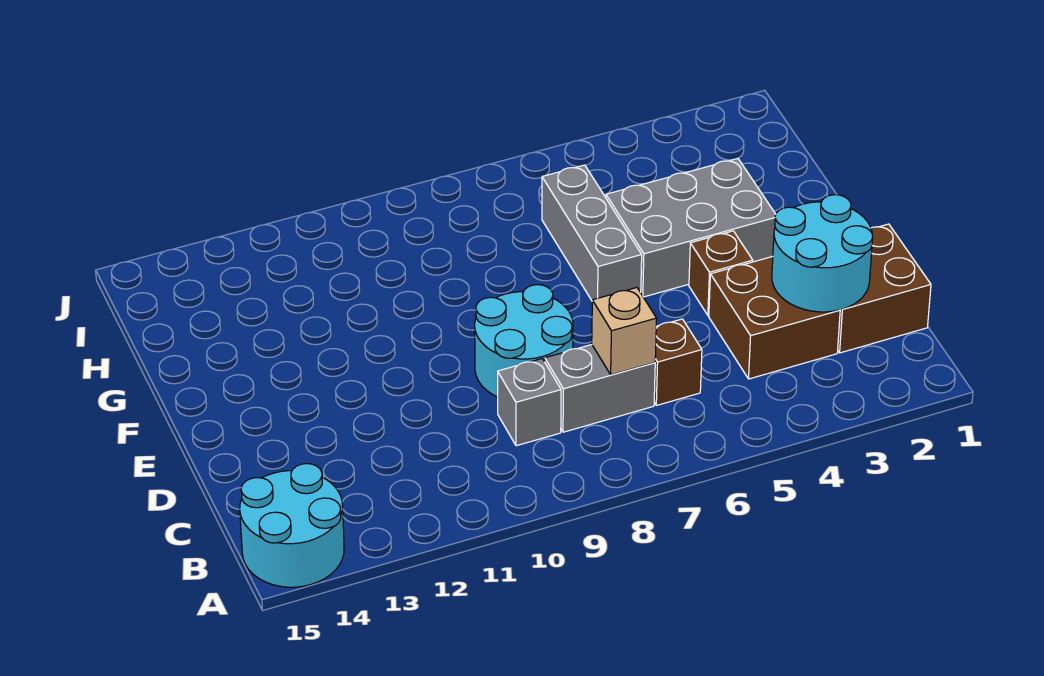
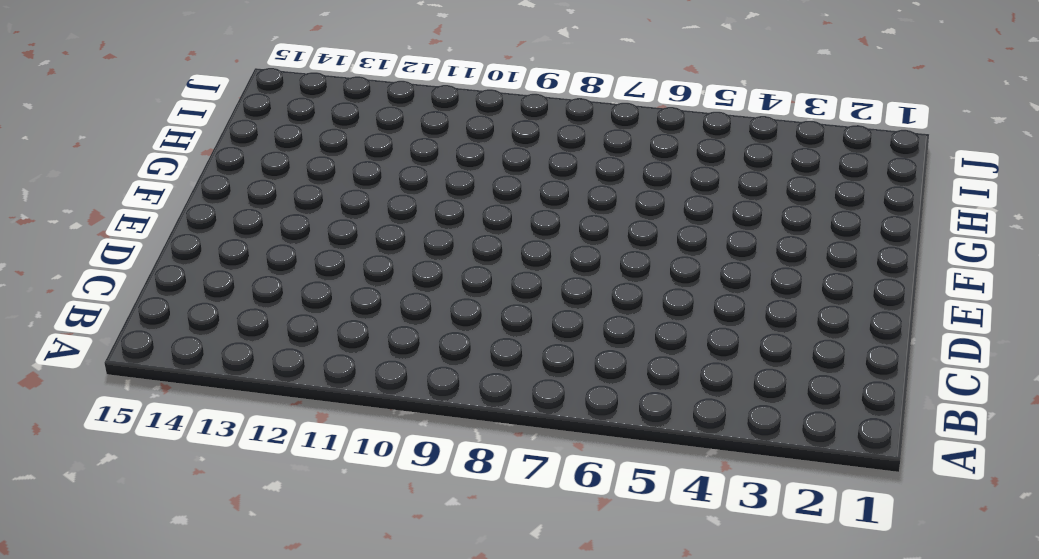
none -> cyan 2x2 round brick [240,464,344,587]
none -> brown 2x2 brick [838,224,931,353]
none -> brown 2x2 brick [709,257,840,379]

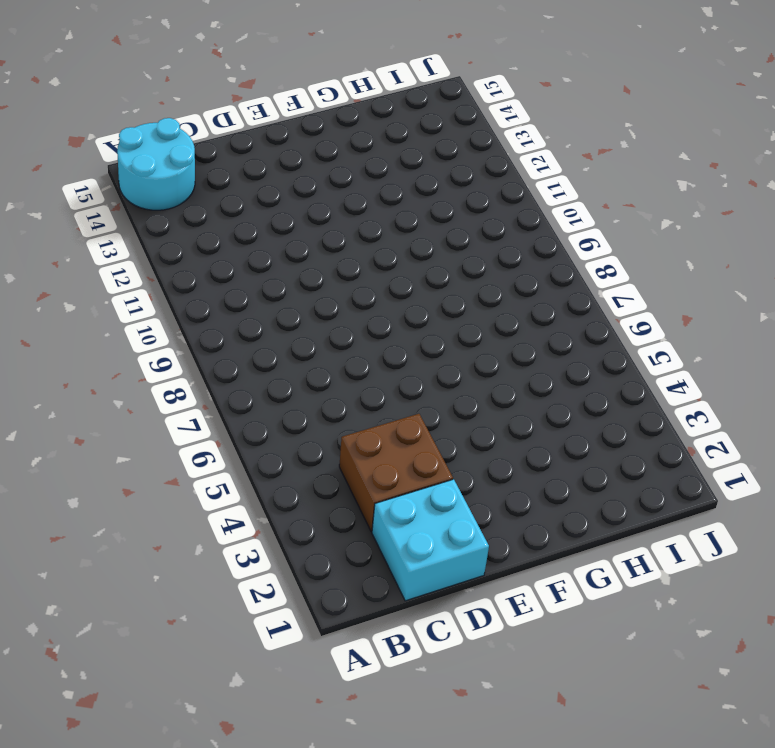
cyan 2x2 brick [372,479,489,601] -> brown 2x2 brick [838,224,931,353]
none -> brown 1x1 brick [654,319,702,405]
none -> grey 1x2 brick [545,345,655,432]
none -> grey 1x1 brick [498,359,561,446]

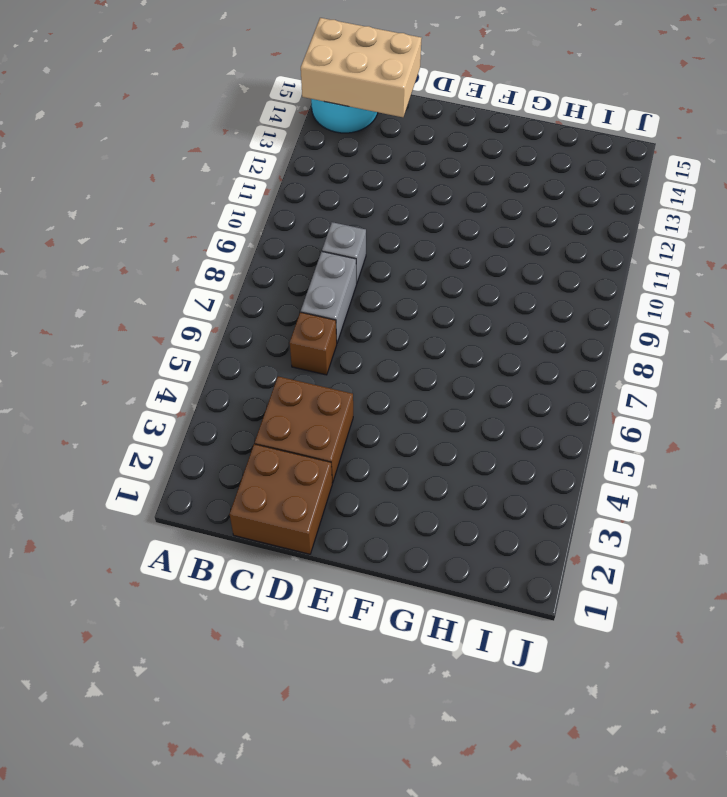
tan 2x3 brick [301,18,421,117] -> none
none -> cyan 2x2 round brick [475,285,573,397]
none -> brown 1x1 brick [689,231,753,315]
none -> grey 2x3 brick [606,158,776,297]

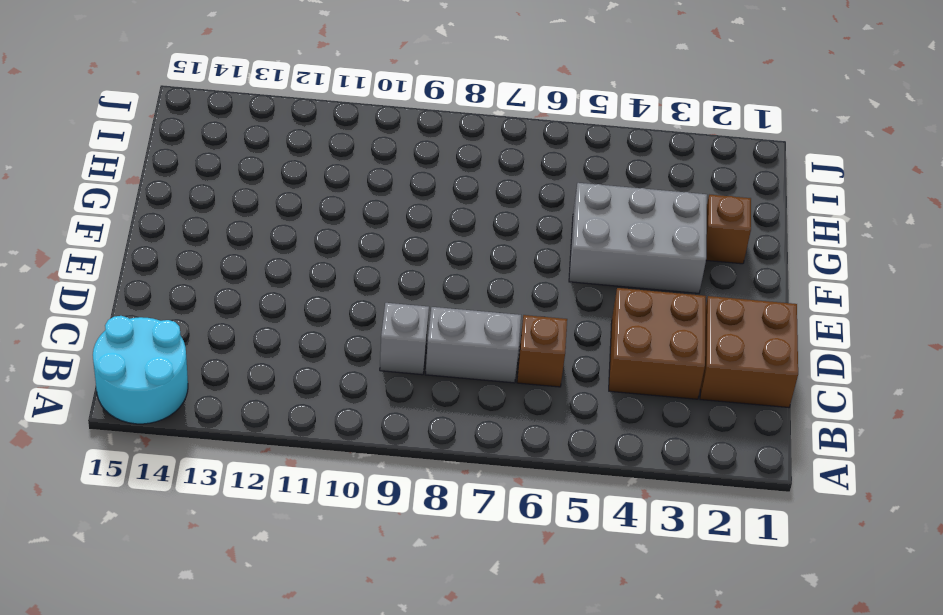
brown 1x1 brick [706,195,751,264] -> brown 1x1 brick moved to [689,231,753,315]
none -> cyan 2x2 round brick [475,285,573,397]
none -> grey 1x3 brick [542,165,642,300]
none -> cyan 2x2 round brick [772,195,873,312]

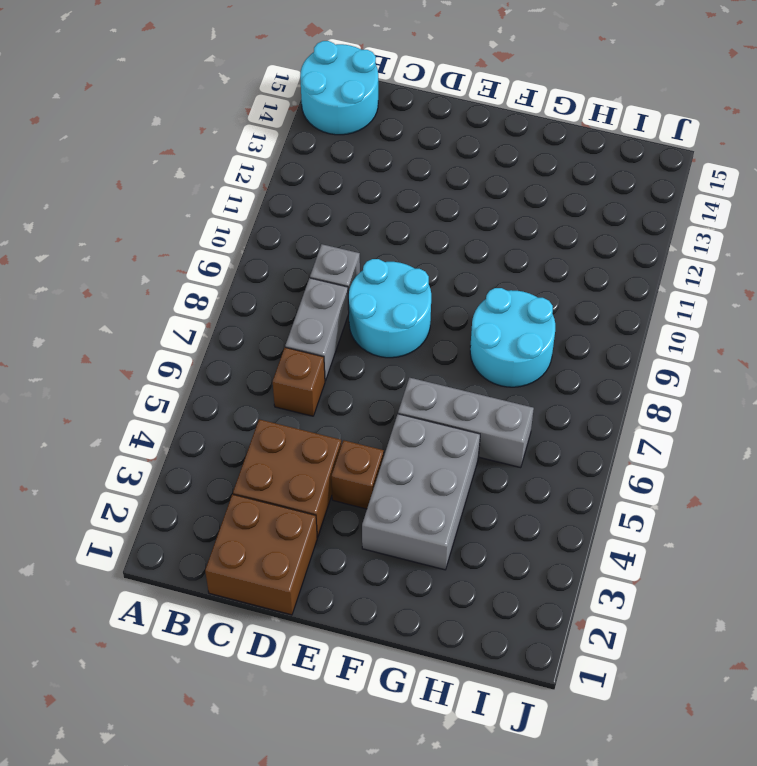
cyan 2x2 round brick [470,288,555,387] -> cyan 2x2 round brick moved to [772,195,873,312]
none -> tan 1x1 brick [592,288,657,375]

